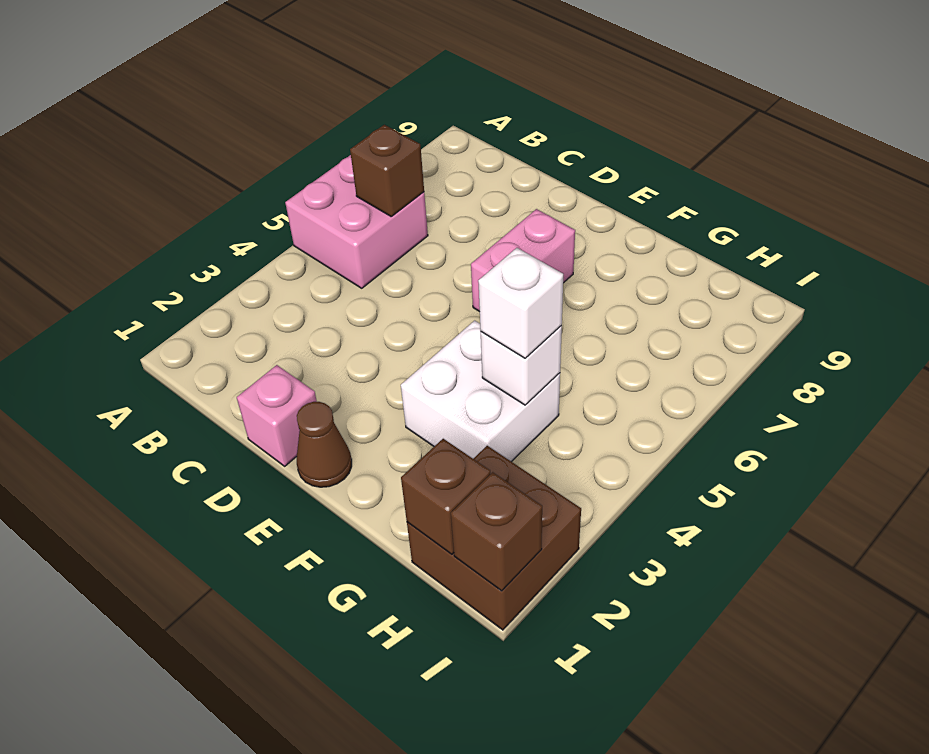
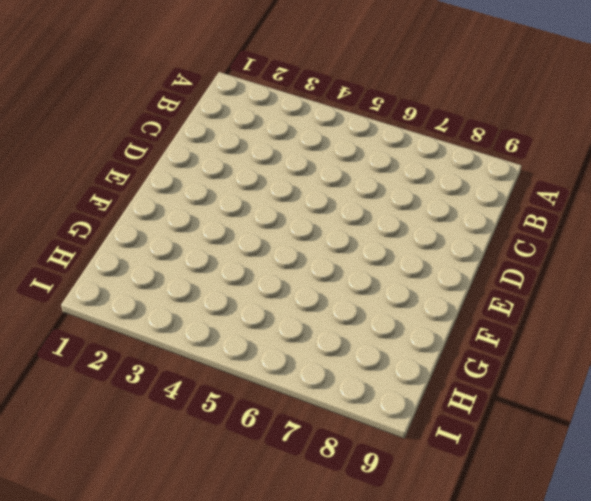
none -> pink 2x2 brick [285,155,428,288]
none -> pink 1x1 brick [237,365,317,466]

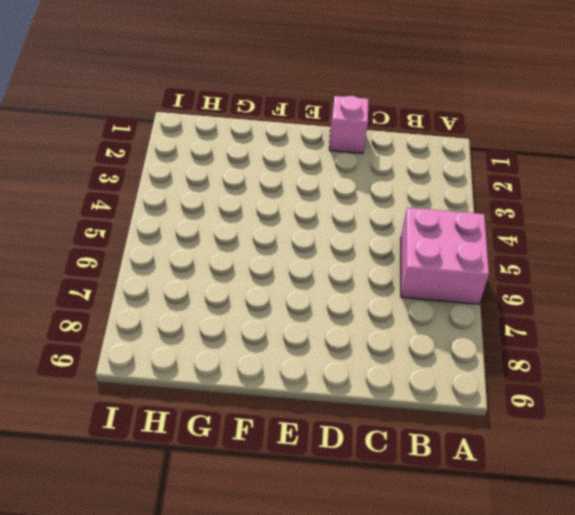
none -> brown 1x1 cone [297,402,352,487]
none -> pink 1x2 brick [471,209,575,312]

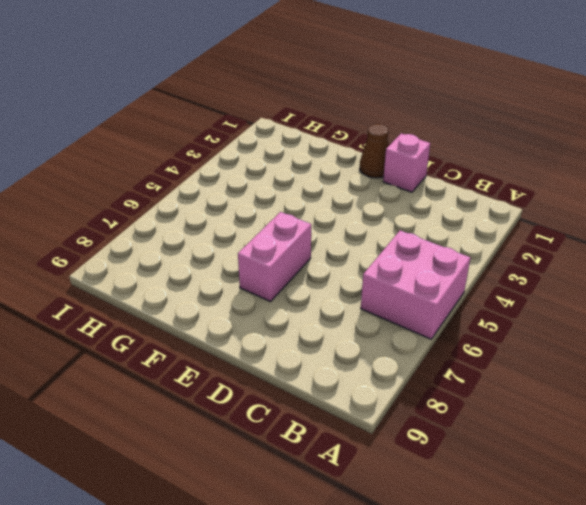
none -> white 2x2 brick [401,320,560,462]
none -> brown 2x2 brick [407,446,581,630]

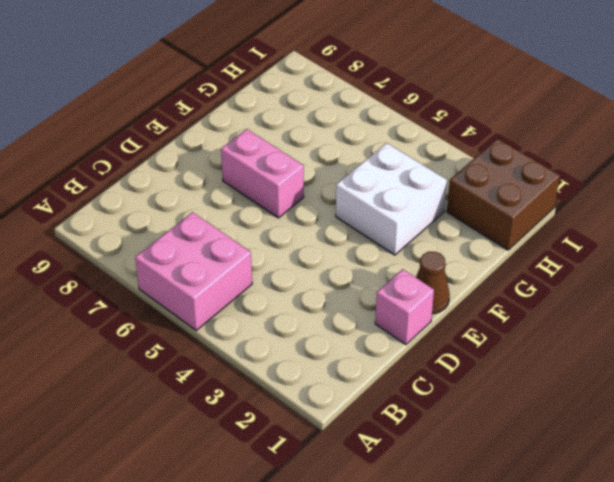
none -> brown 1x1 brick [350,125,424,216]
none -> white 1x1 brick [481,326,562,405]

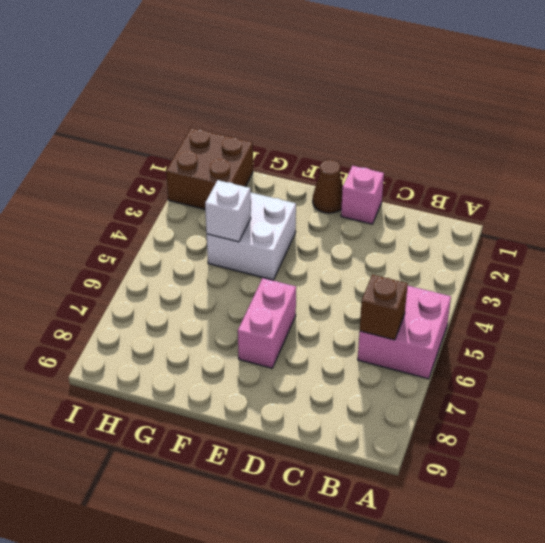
none -> brown 1x1 brick [401,439,490,554]
none -> brown 1x1 brick [451,472,542,591]

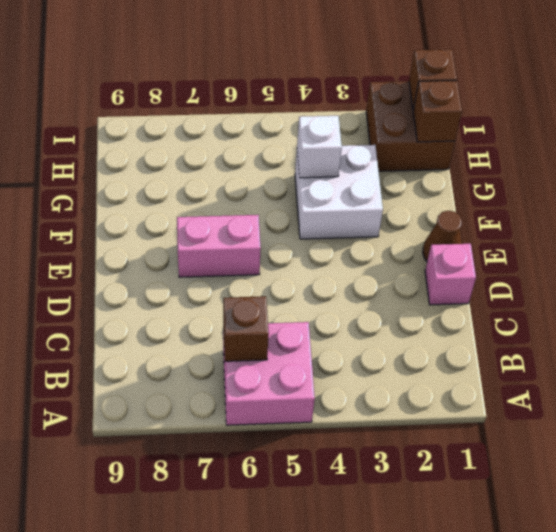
none -> white 1x1 brick [478,248,563,358]

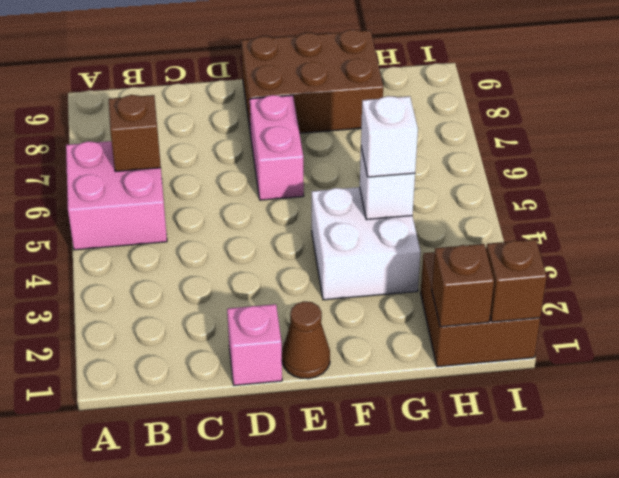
brown 2x3 brick [241,30,383,135] -> none

